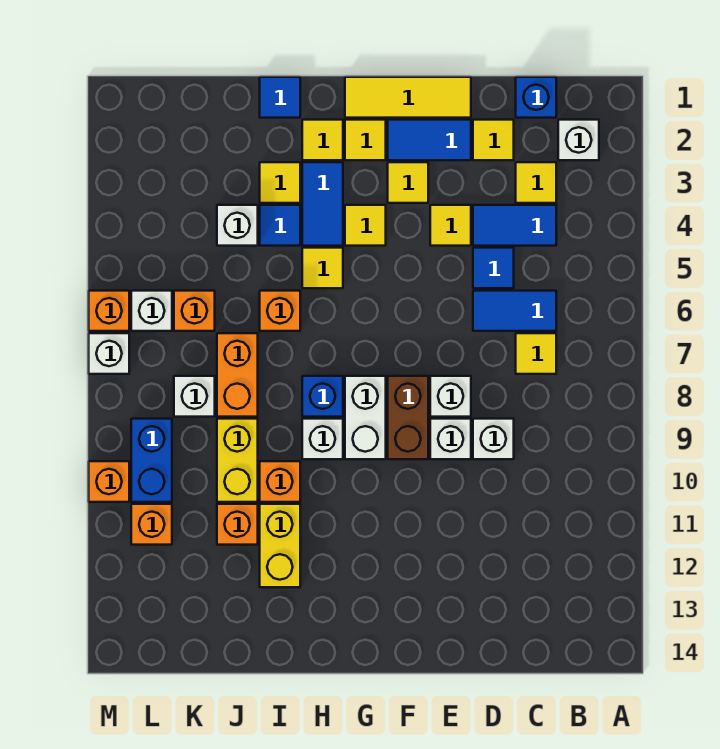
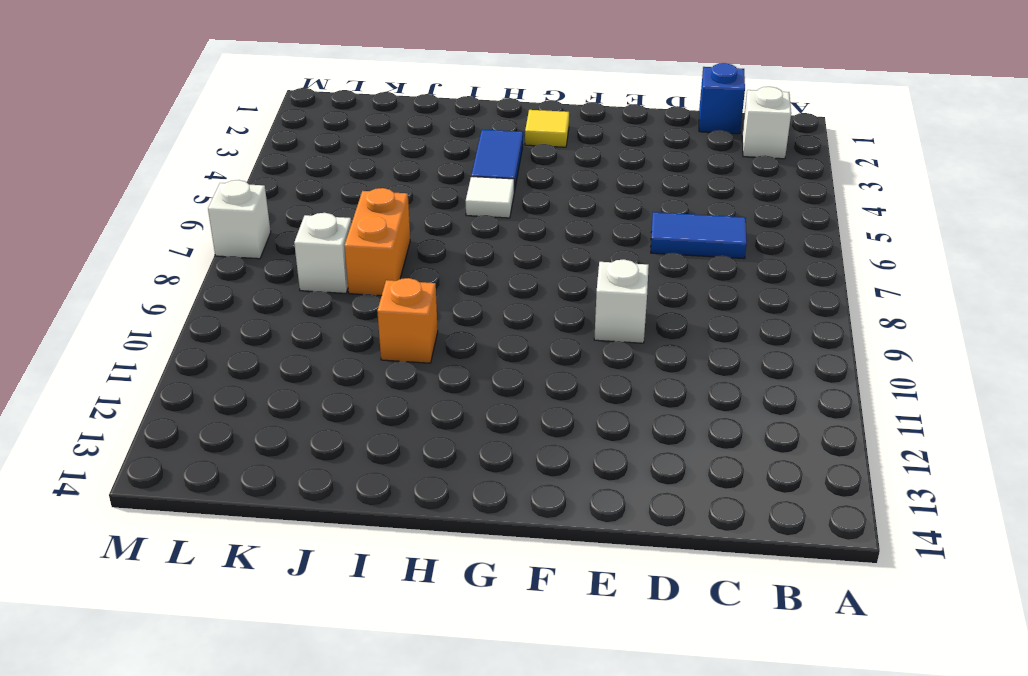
white 1x1 tile [466,177,514,218] -> yellow 1x1 tile [302,248,343,288]
none -> yellow 1x1 tile [516,162,556,203]
none -> blue 1x2 tile [473,205,556,246]
none -> yellow 1x1 tile [516,333,556,374]
none -> yellow 1x1 tile [473,120,514,160]

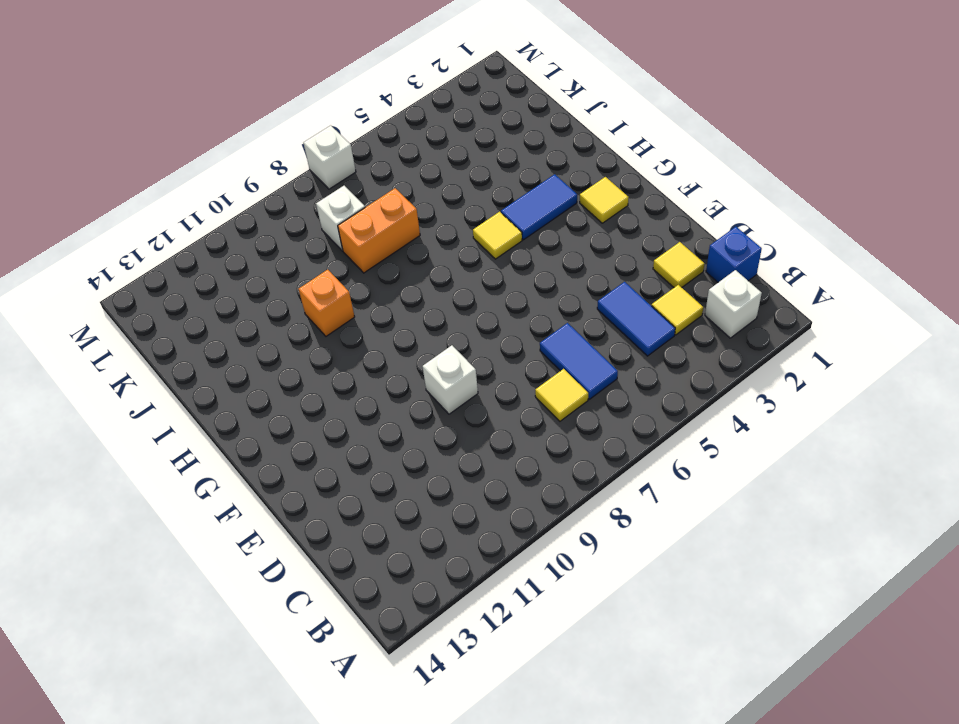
none -> blue 1x1 tile [473,248,514,288]
none -> white 1x1 brick [473,419,514,459]
none -> yellow 1x3 tile [345,77,471,118]
none -> blue 1x2 tile [388,120,471,160]

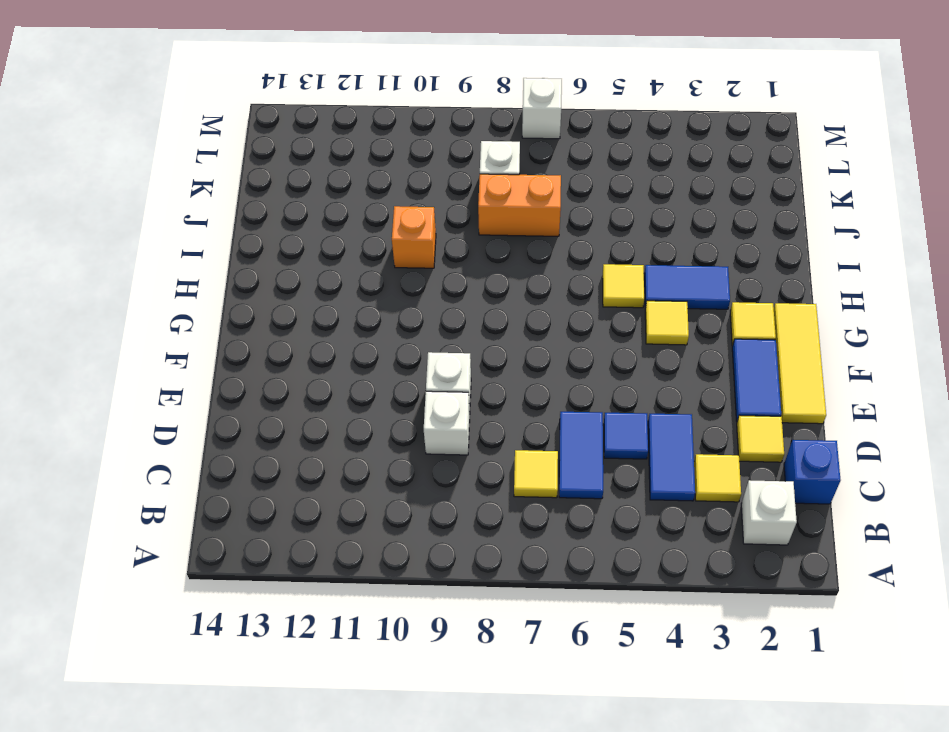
none -> yellow 1x1 tile [430,205,471,246]
none -> white 1x1 brick [430,376,471,417]
none -> yellow 1x1 tile [388,162,428,203]
none -> brown 1x2 brick [388,376,428,459]

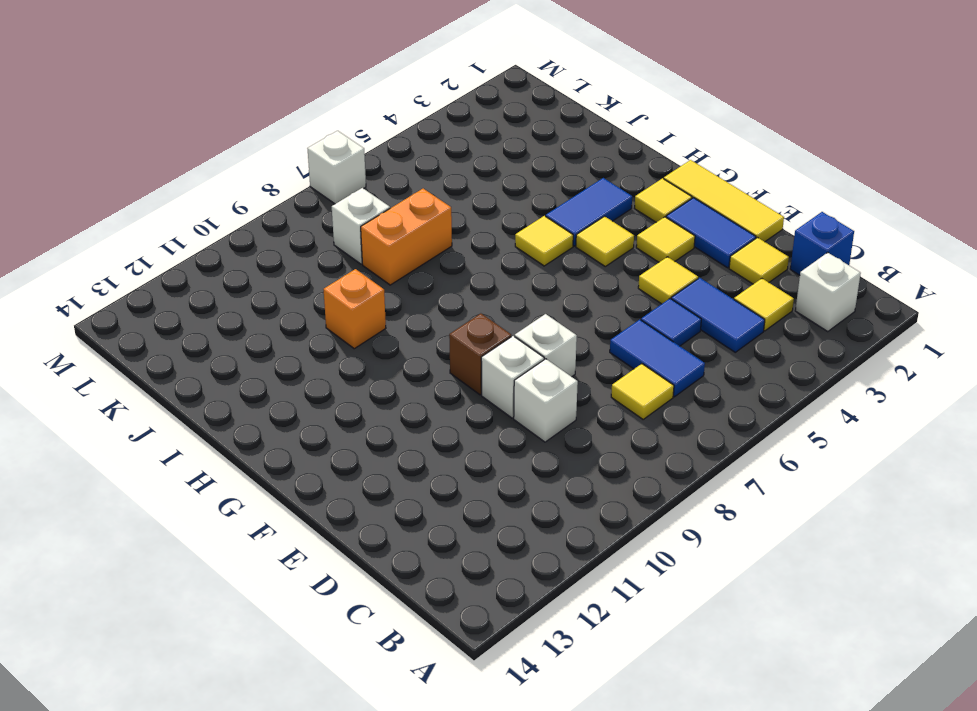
brown 1x1 brick [449,313,511,395] -> brown 1x2 brick [388,376,428,459]
none -> white 1x2 brick [345,376,386,459]
none -> yellow 1x1 tile [302,120,343,160]
none -> blue 1x1 brick [302,376,343,417]
none -> white 1x1 brick [302,419,343,459]

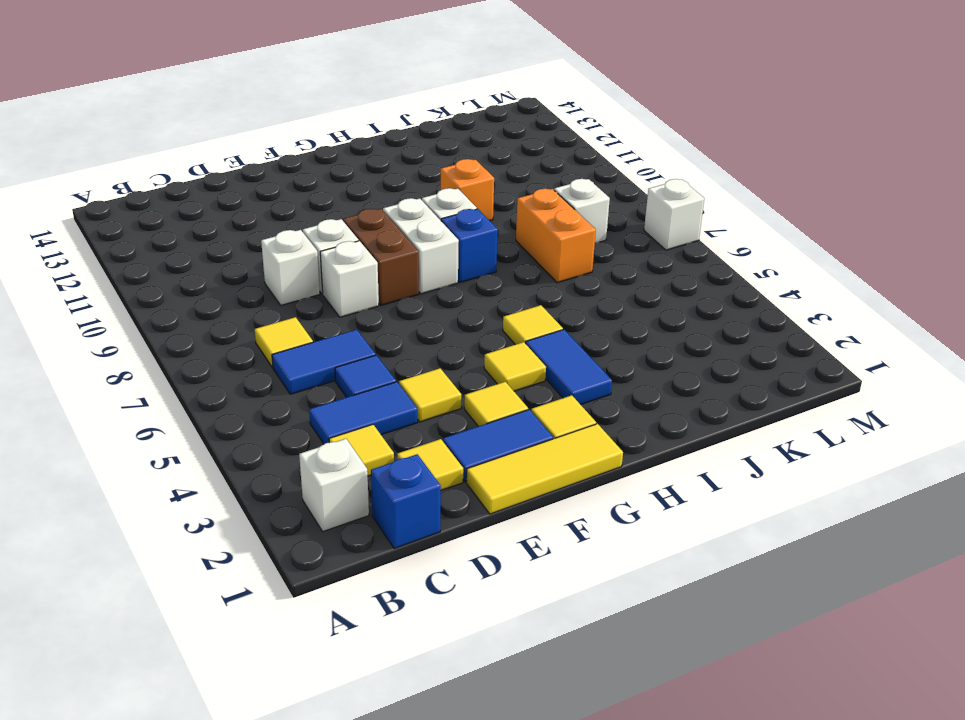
none -> yellow 1x1 tile [302,120,343,160]
none -> blue 1x1 tile [260,77,300,118]
none -> yellow 1x1 tile [260,162,300,203]
none -> blue 1x1 tile [260,205,300,246]

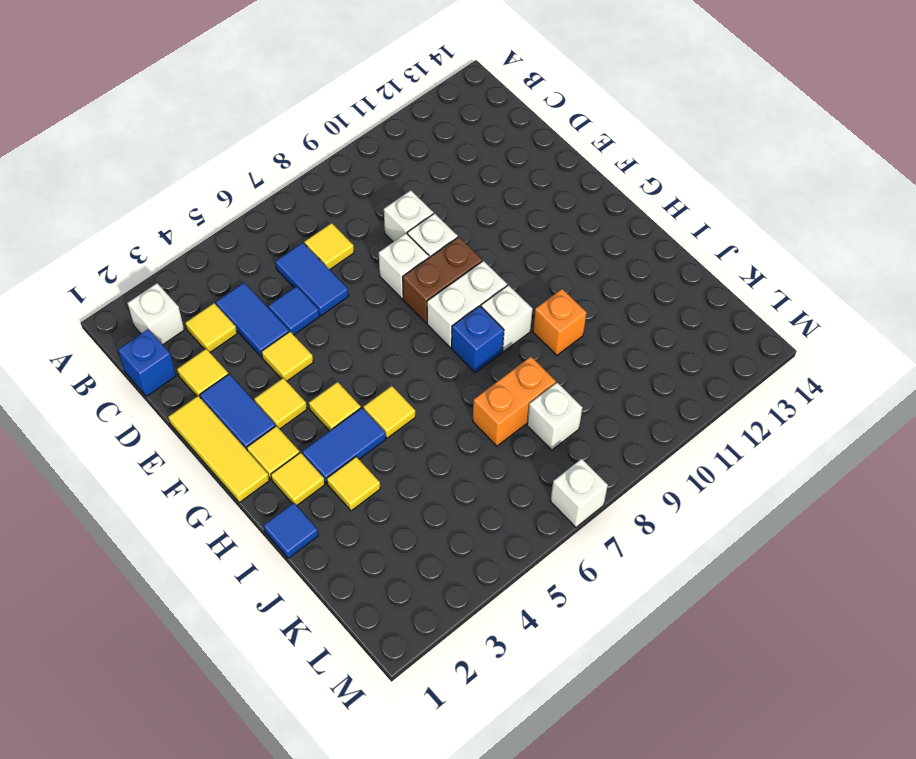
none -> blue 1x1 tile [260,205,300,246]
none -> orange 1x1 brick [260,291,300,331]
none -> yellow 1x2 brick [260,504,300,587]
none -> white 1x1 brick [217,205,258,246]

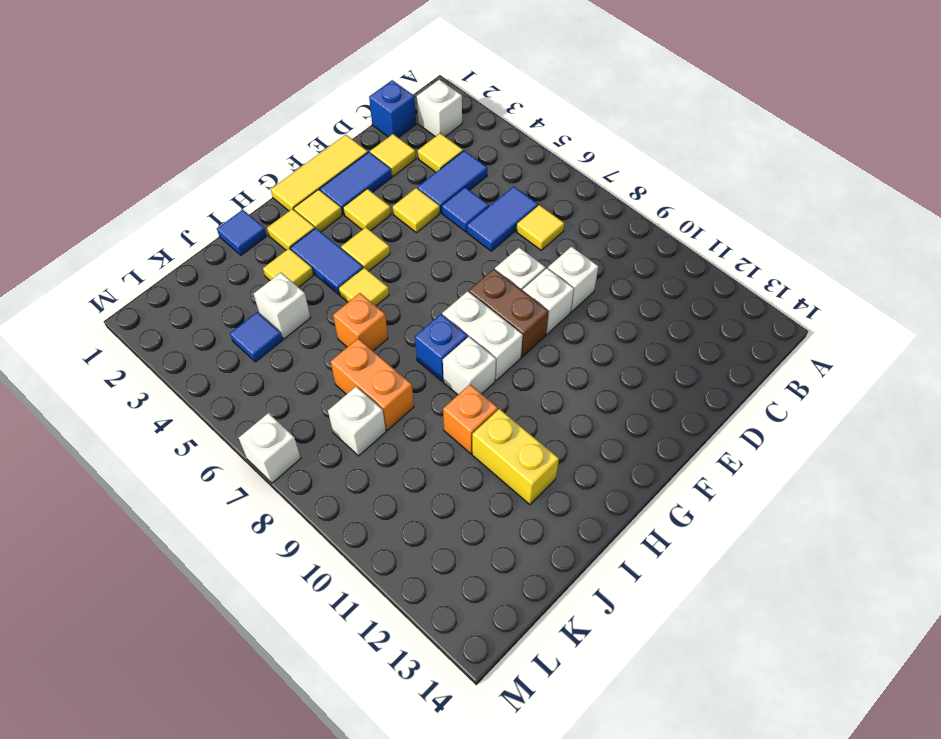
blue 1x1 tile [230,312,283,362] -> blue 1x1 tile moved to [260,205,300,246]
none -> yellow 1x2 brick [217,419,258,502]
none -> orange 1x1 brick [217,504,258,545]
none -> orange 1x1 brick [174,291,215,331]
none -> white 1x1 brick [131,291,172,331]

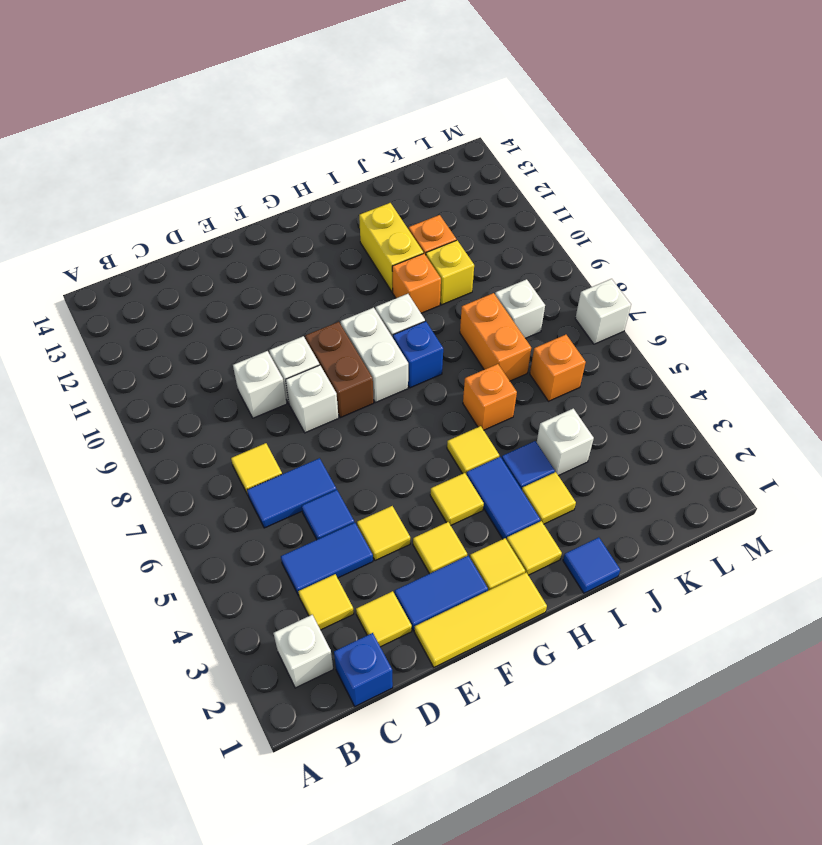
yellow 1x1 brick [426,240,474,305] -> yellow 1x2 brick [217,419,258,502]
none -> white 1x1 brick [131,291,172,331]
none -> blue 1x2 brick [131,419,172,502]
none -> orange 1x1 brick [131,504,172,545]
none -> orange 1x1 brick [89,291,129,331]

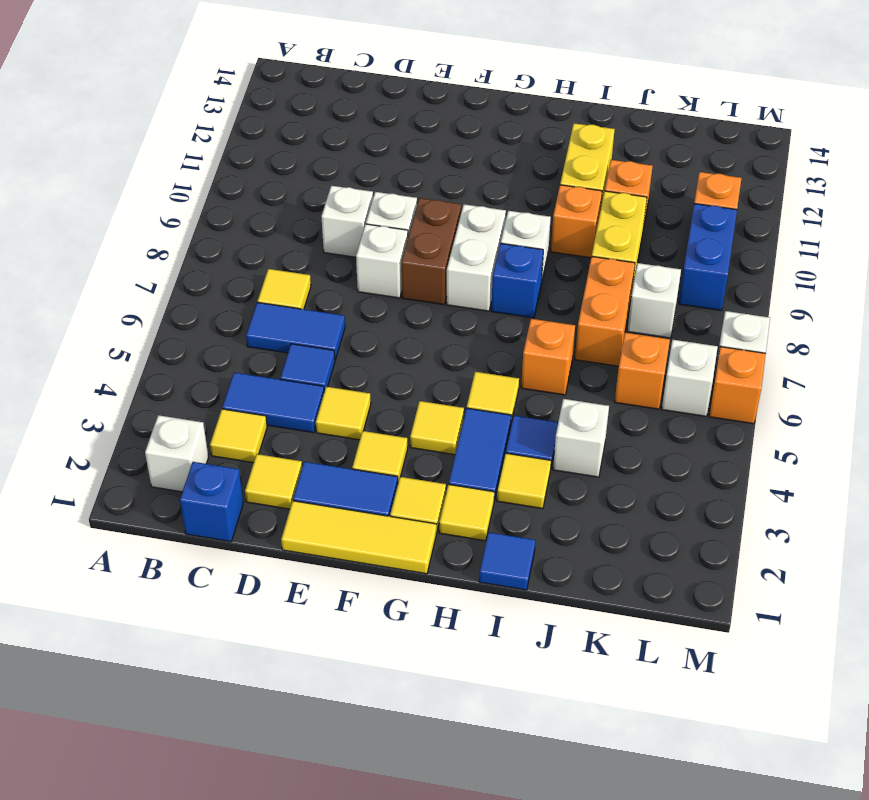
none -> orange 1x1 brick [89,461,129,502]

